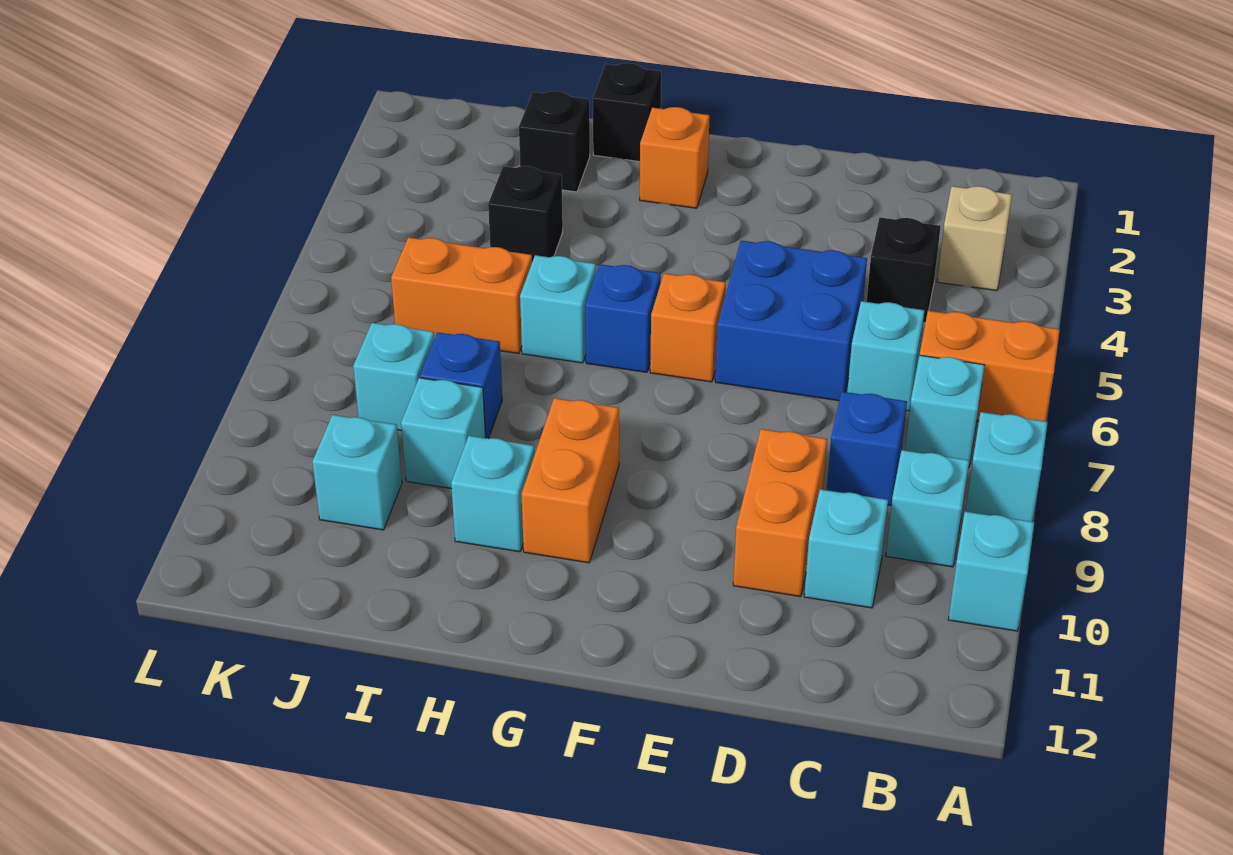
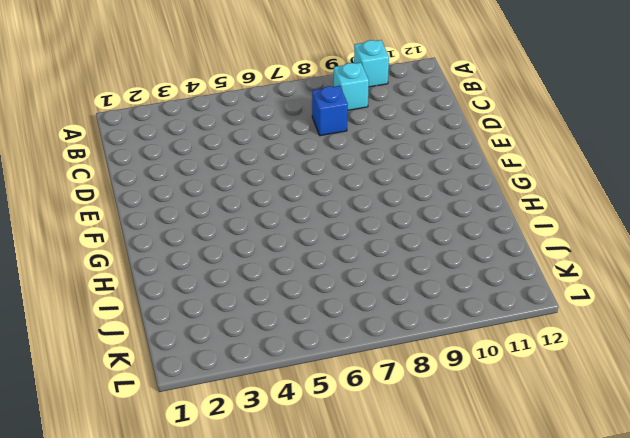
none -> orange 1x2 brick [920,311,1060,421]
none -> cyan 1x1 brick [966,412,1048,522]
none -> tan 1x1 brick [937,186,1012,291]

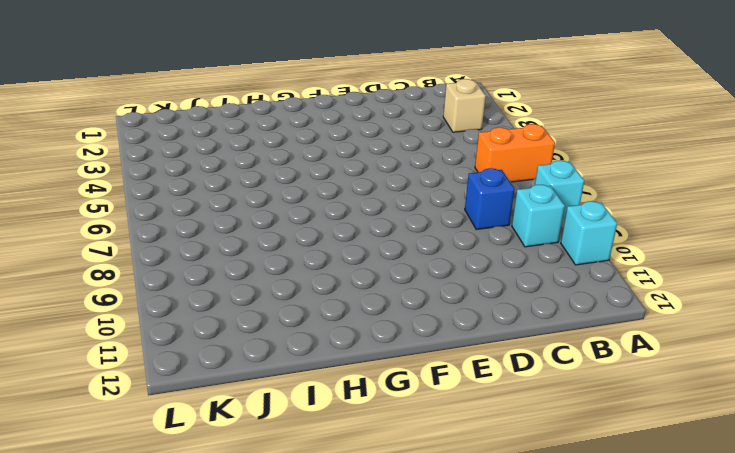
none -> cyan 1x1 brick [905,355,985,468]
none -> black 1x1 brick [867,218,941,323]
none -> cyan 1x1 brick [847,301,925,411]

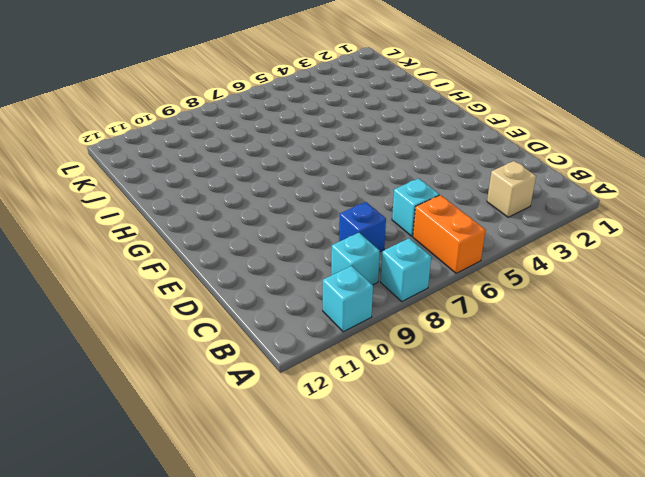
none -> cyan 1x1 brick [905,355,985,468]
none -> black 1x1 brick [867,218,941,323]
none -> cyan 1x1 brick [804,489,888,608]

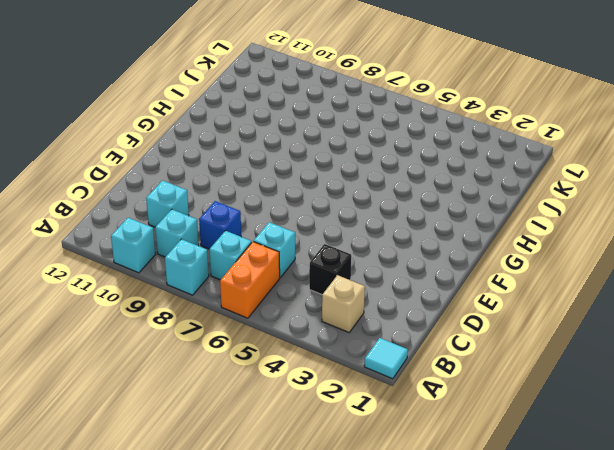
cyan 1x1 tile [364,338,408,379] -> none
none -> blue 2x2 brick [715,241,867,401]
none -> orange 1x2 brick [733,429,827,597]
none -> orange 1x1 brick [650,273,726,382]

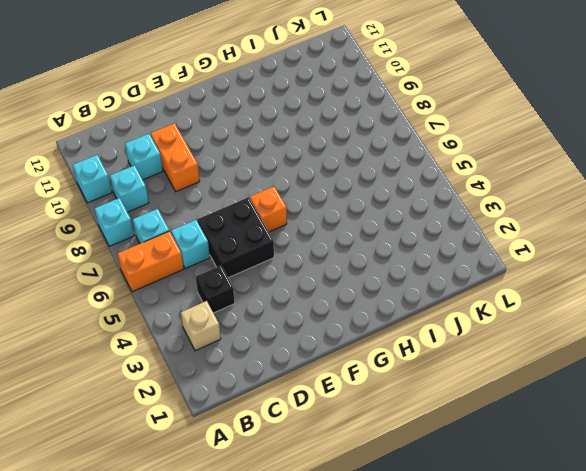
black 2x2 brick [198,197,274,278] -> blue 2x2 brick [715,241,867,401]
none -> blue 1x1 brick [827,392,907,506]
none -> orange 1x1 brick [640,107,710,208]
none -> blue 1x1 brick [585,264,661,372]

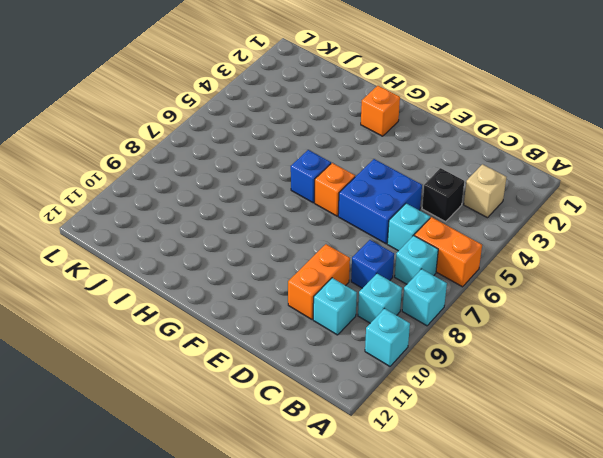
none -> orange 1x2 brick [521,398,619,563]
none -> black 1x1 brick [593,63,661,162]
none -> cyan 1x1 brick [520,255,596,363]

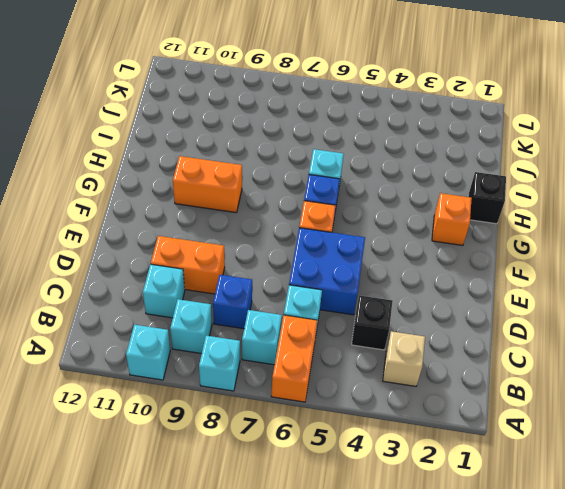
none -> cyan 1x1 brick [451,436,535,552]
none -> black 1x1 brick [519,91,590,192]
none -> black 1x1 brick [488,166,563,262]

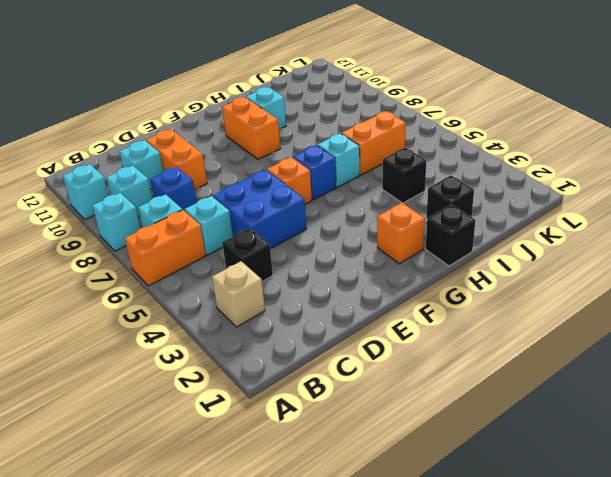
none -> blue 1x1 brick [420,332,502,439]
none -> cyan 1x1 brick [401,378,485,489]
none -> cyan 1x1 brick [353,323,434,431]

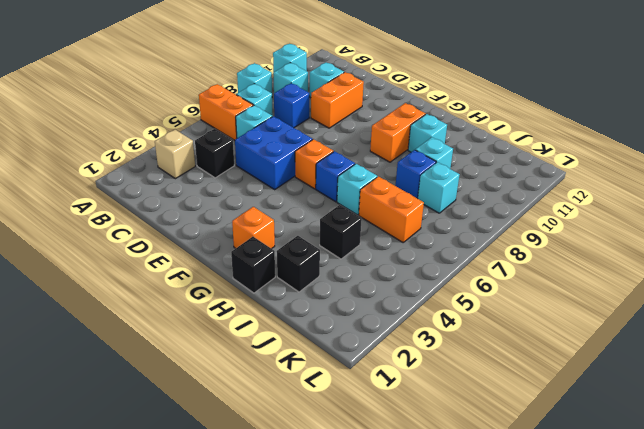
none -> cyan 1x1 brick [313,415,402,530]

